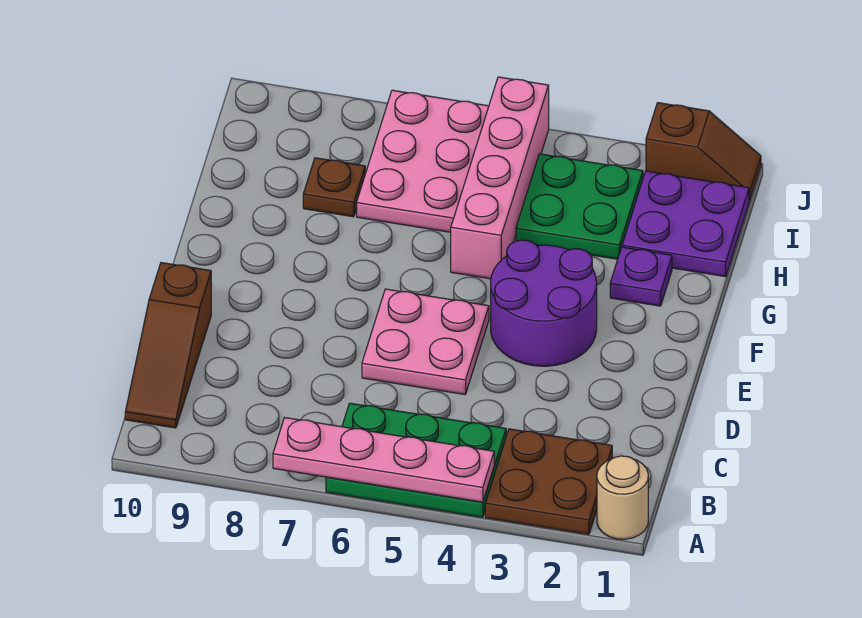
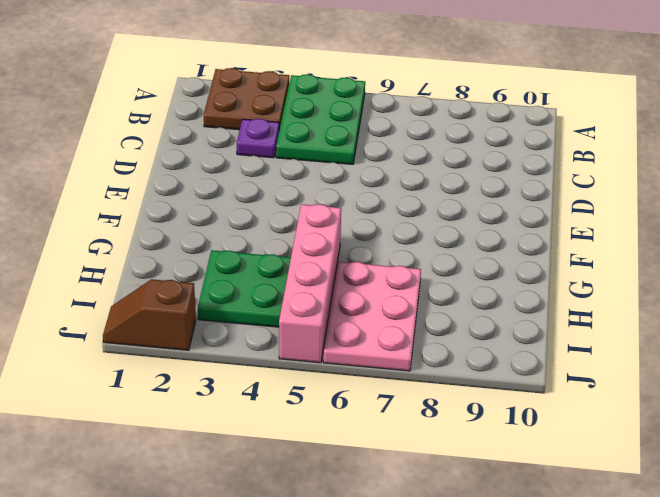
green 2x3 plate [276,74,365,164] -> green 2x3 plate turned to [326,403,506,517]
purple 1x1 plate [237,119,279,158] -> purple 1x1 plate moved to [610,247,672,306]
none -> tan 1x1 round brick [597,456,648,539]
none -> brown 1x3 slope [125,263,211,428]
none -> pink 2x2 plate [362,289,489,395]

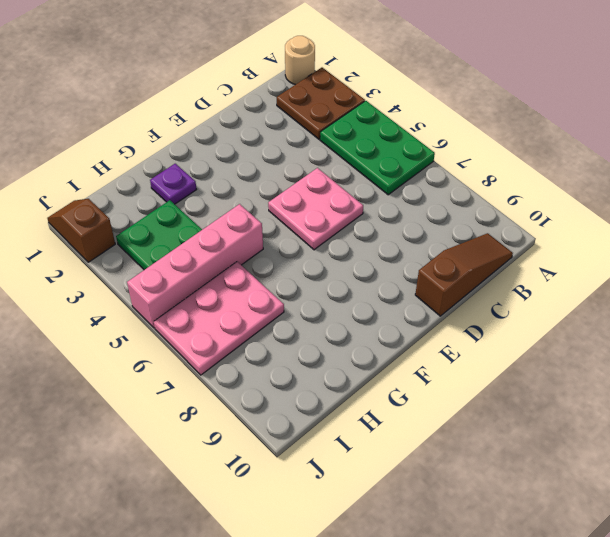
none -> purple 2x2 round brick [491,240,597,366]
none -> purple 2x2 plate [622,171,749,277]
none -> brown 1x1 plate [303,158,365,217]

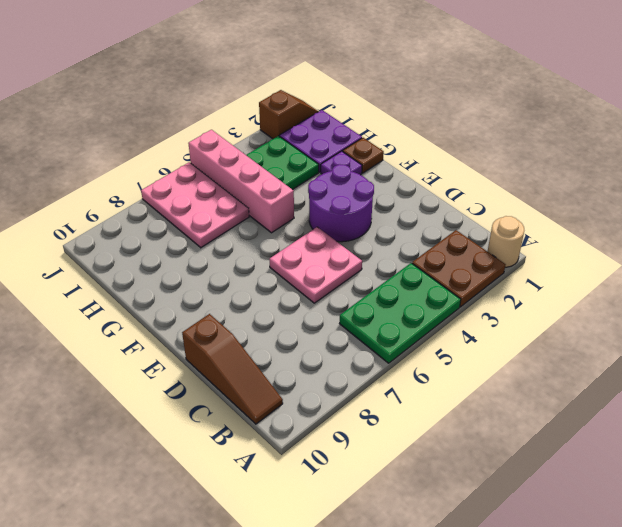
brown 1x1 plate [343,138,384,173] -> brown 1x1 plate moved to [303,158,365,217]
none -> pink 1x4 plate [273,418,494,502]

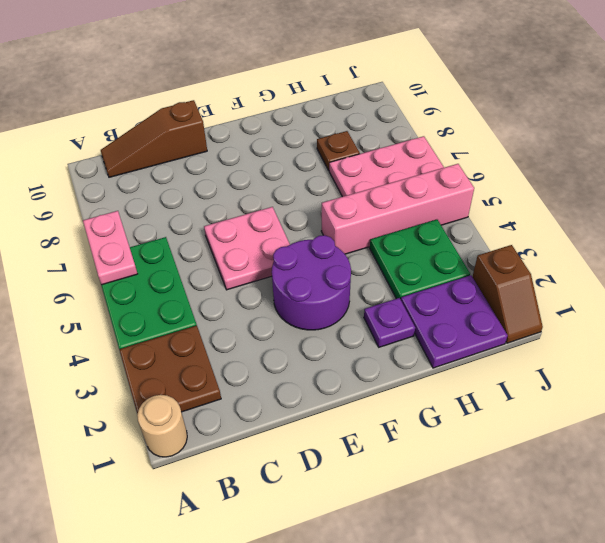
pink 1x2 plate [83,211,137,285] -> pink 1x4 plate [273,418,494,502]

